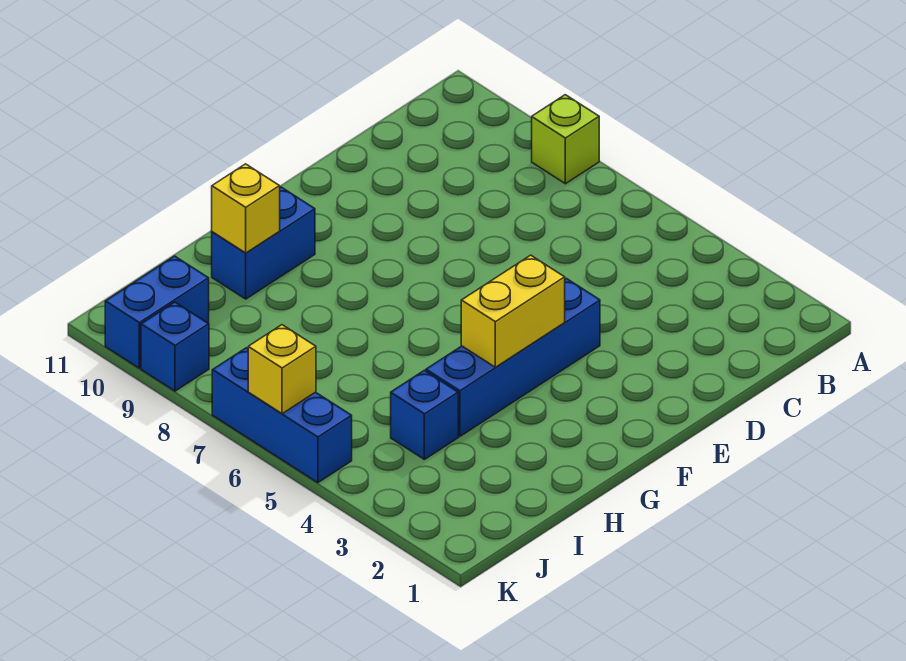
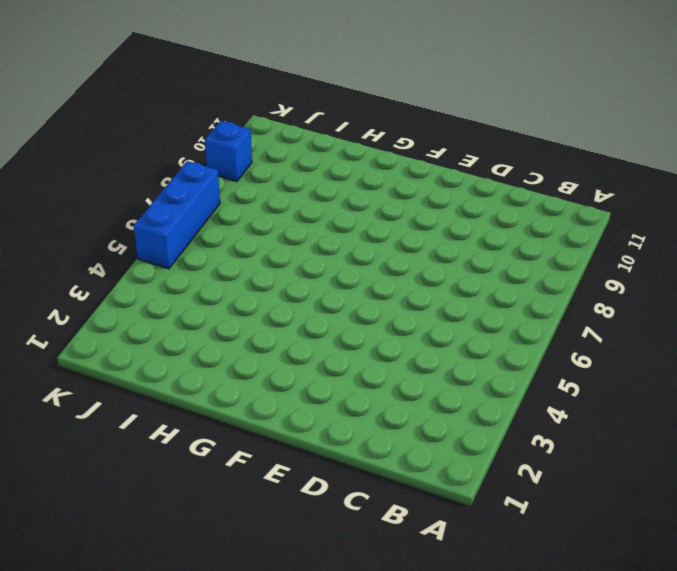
none -> lime 1x1 brick [532,95,599,184]
none -> blue 1x4 brick [426,278,600,436]

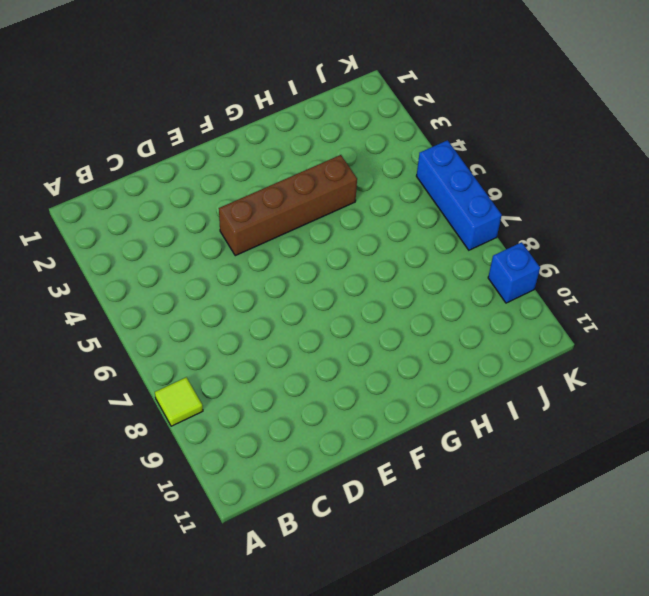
lime 1x1 tile [155,377,203,426] -> lime 1x1 brick [532,95,599,184]
brown 1x4 brick [219,155,357,256] -> blue 1x4 brick [426,278,600,436]
none -> blue 1x2 brick [212,187,315,299]
none -> blue 1x1 brick [391,370,458,459]

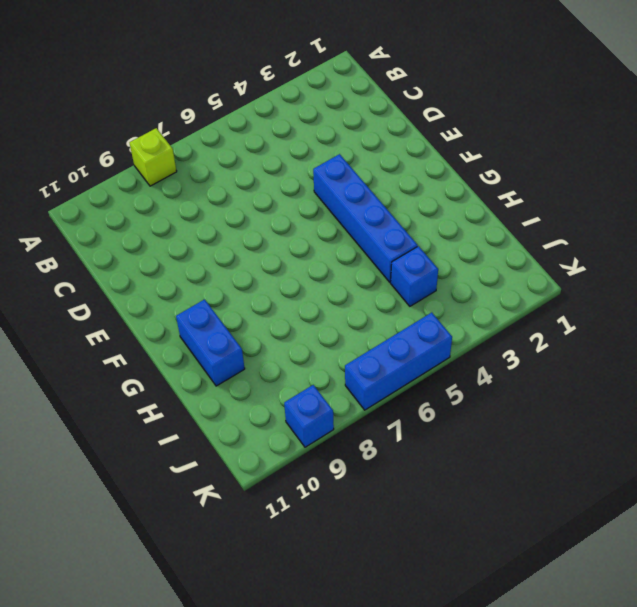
none -> blue 1x2 brick [105,256,209,368]
none -> yellow 1x2 brick [461,255,565,367]

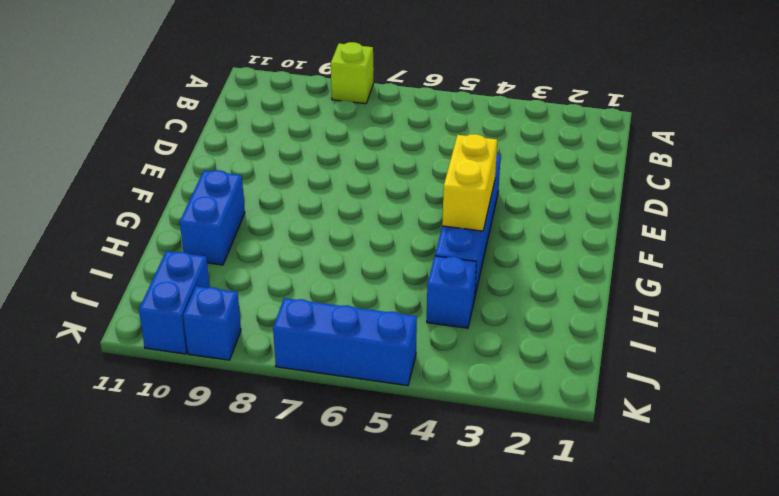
none -> yellow 1x1 brick [212,164,280,253]
none -> yellow 1x1 brick [248,325,316,414]

